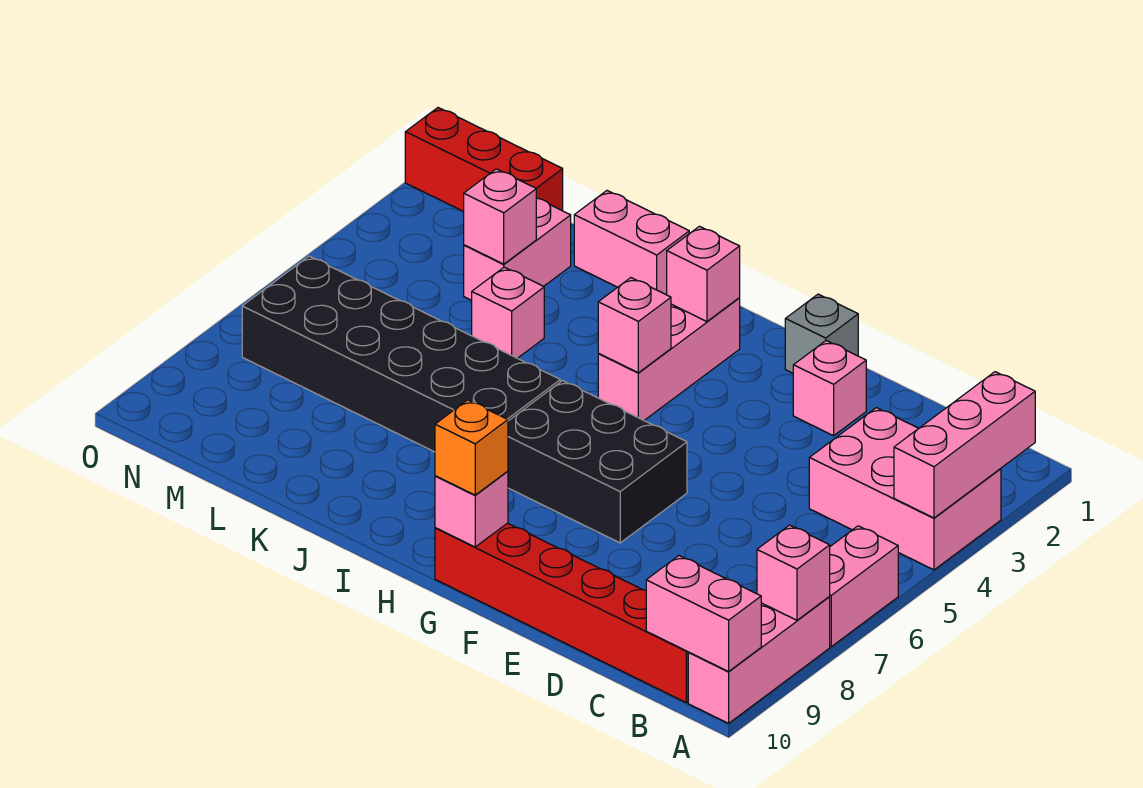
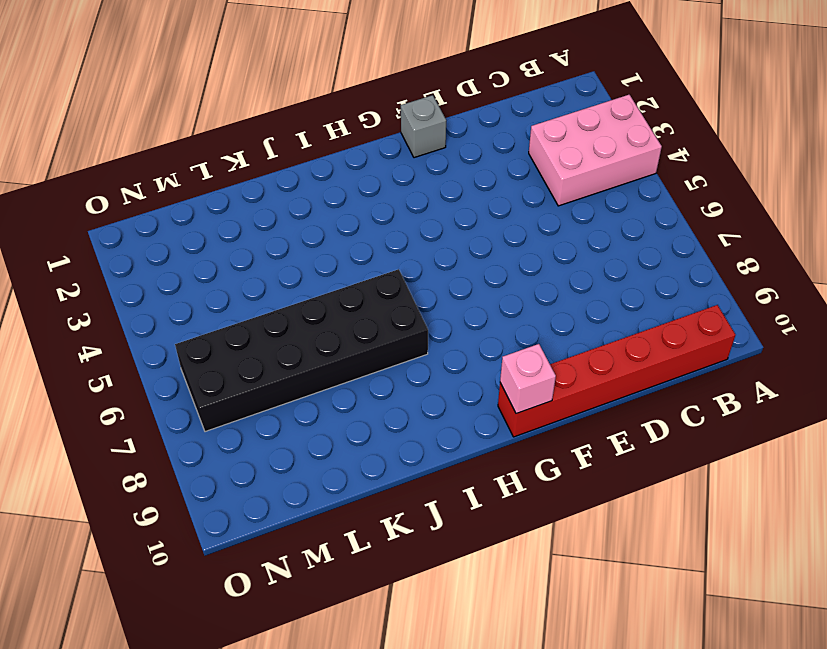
none -> pink 1x2 brick [829,526,898,647]
none -> pink 1x3 brick [688,597,830,723]
none -> pink 1x1 brick [793,341,866,436]

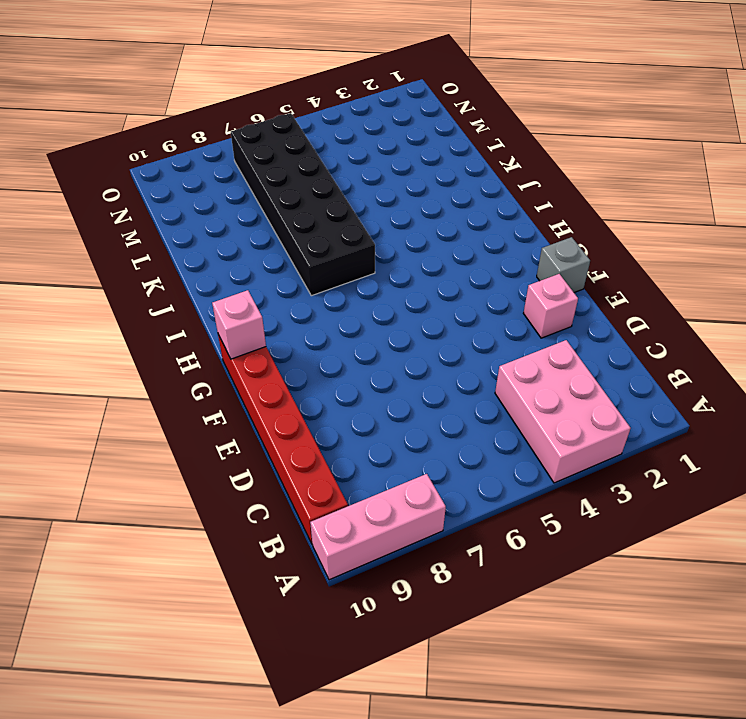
none -> pink 1x2 brick [829,526,898,647]
none -> black 2x3 brick [508,381,687,543]
none -> pink 1x3 brick [598,298,740,420]

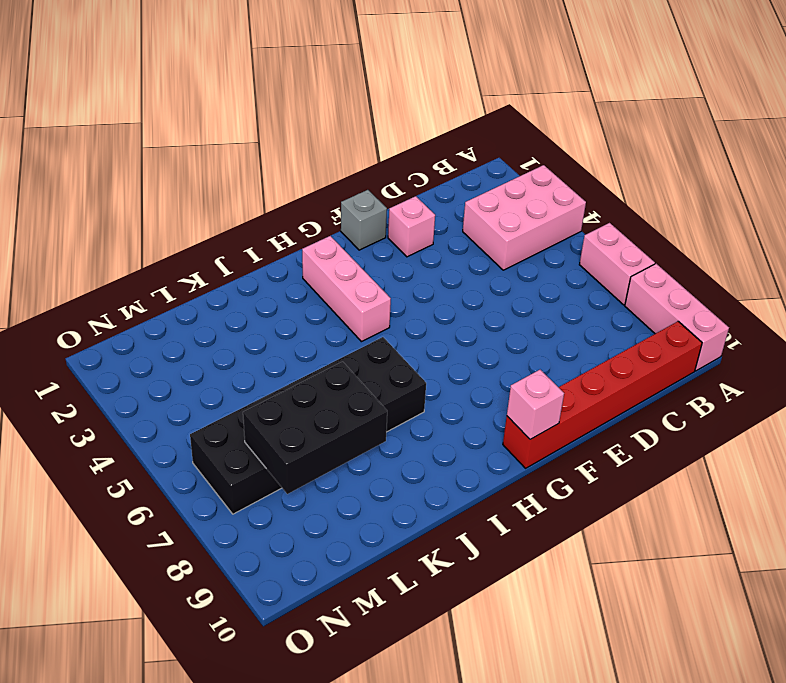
black 2x3 brick [243,362,387,494] -> black 2x3 brick moved to [508,381,687,543]
none -> pink 1x2 brick [574,191,689,295]
none -> pink 1x1 brick [472,267,544,358]
none -> pink 1x2 brick [464,198,571,300]

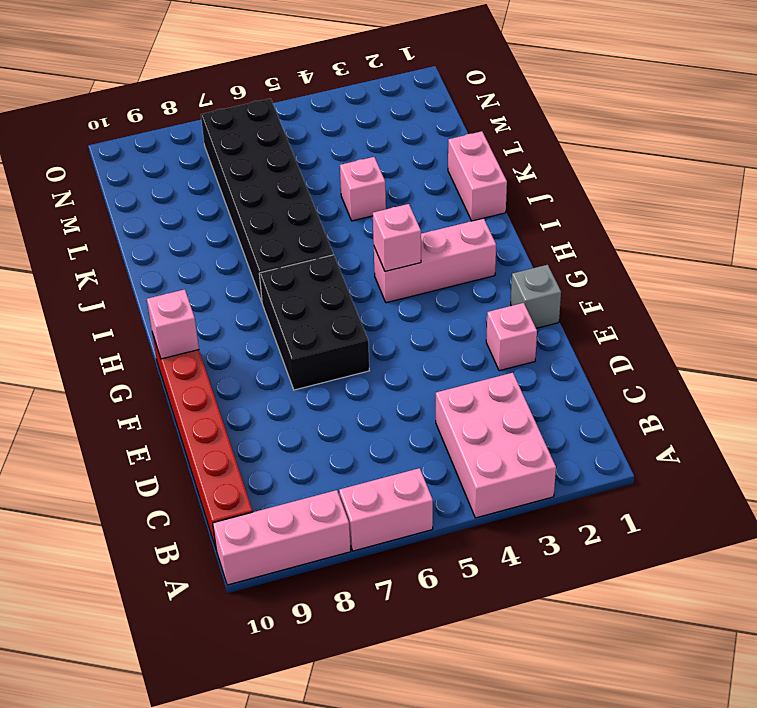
none -> pink 1x2 brick [464,198,571,300]
none -> red 1x3 brick [405,108,563,212]
none -> pink 1x3 brick [894,372,1035,518]

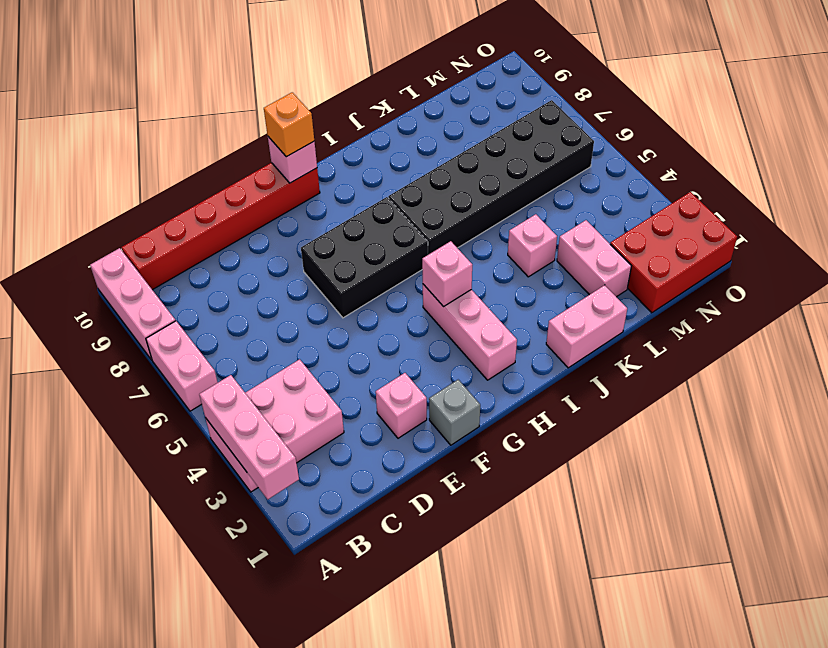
red 2x3 brick [610,192,737,313] -> red 1x3 brick [405,108,563,212]
none -> pink 1x1 brick [757,525,830,620]
none -> pink 1x2 brick [646,556,761,672]
none -> pink 1x1 brick [667,226,740,322]

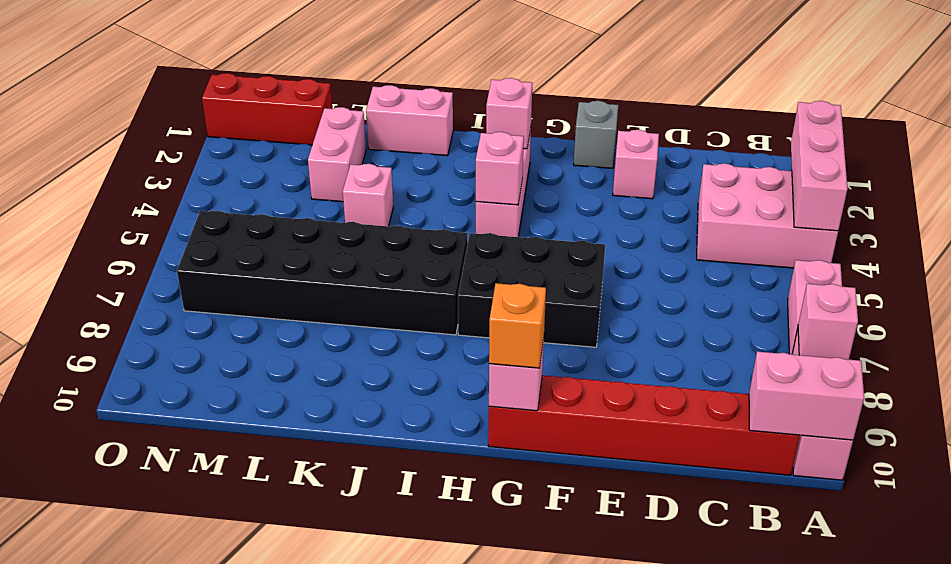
none -> pink 1x1 brick [464,169,536,264]

